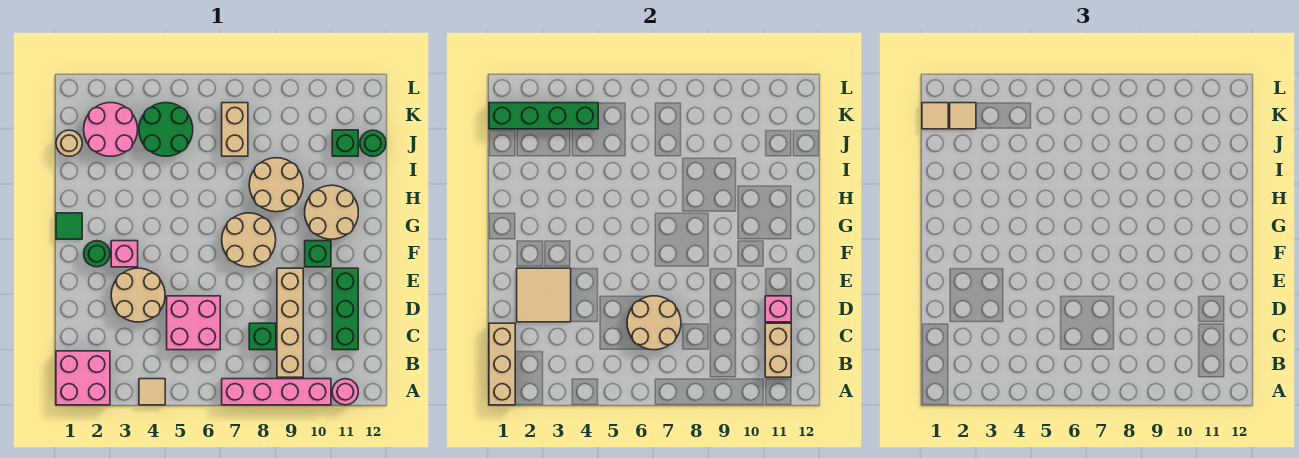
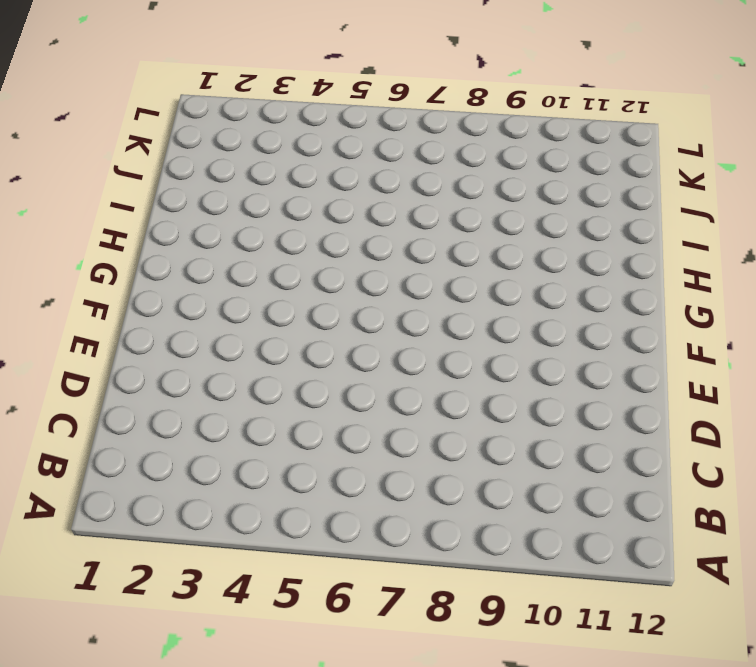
none -> pink 2x2 brick [56,351,110,405]
none -> tan 1x1 tile [139,379,165,405]
none -> pink 1x4 brick [222,379,331,405]
none -> pink 1x1 round brick [332,379,358,405]

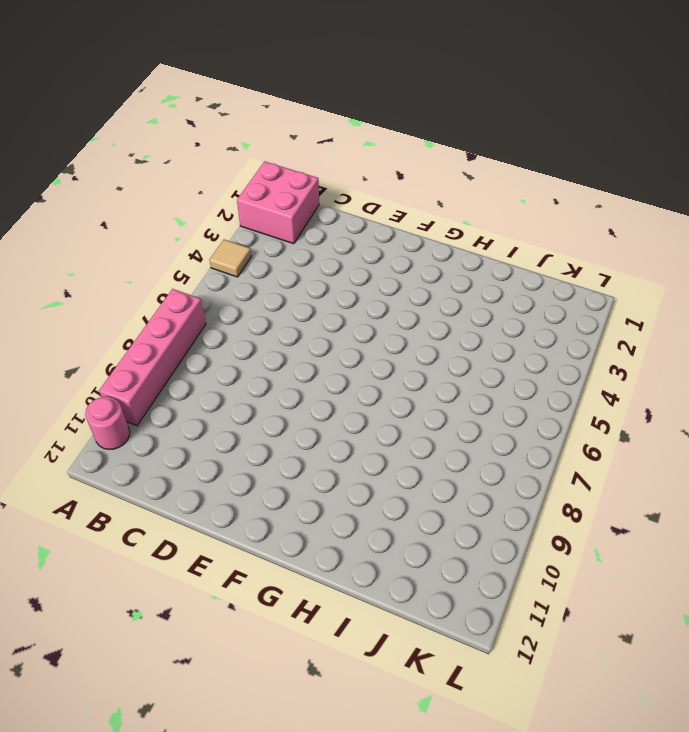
none -> tan 1x4 brick [277,268,303,377]
none -> pink 2x2 brick [167,296,220,350]
none -> green 1x1 brick [249,323,276,350]
none -> green 1x3 brick [332,268,358,350]

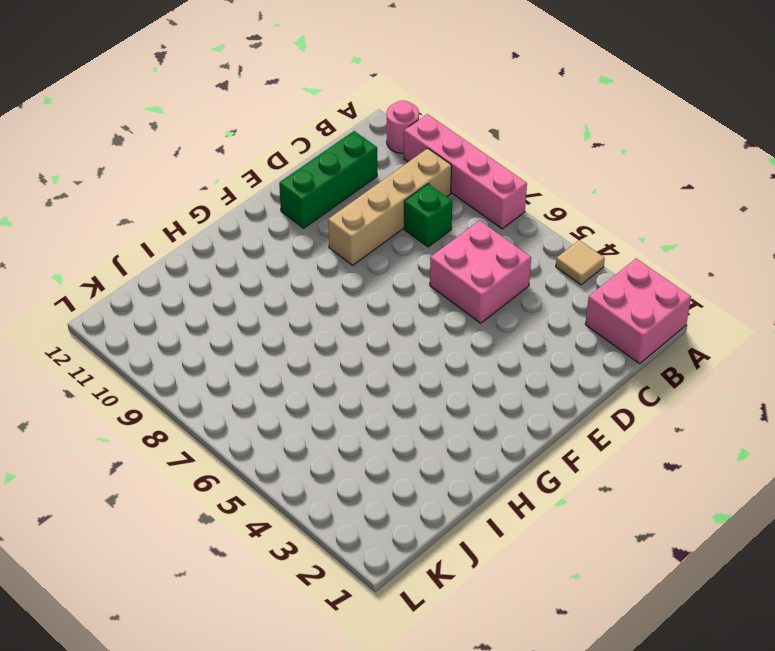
none -> tan 2x2 round brick [111,268,165,322]
none -> green 1x1 round brick [84,241,110,267]
none -> pink 1x1 brick [111,241,138,267]
none -> tan 2x2 round brick [222,213,276,267]

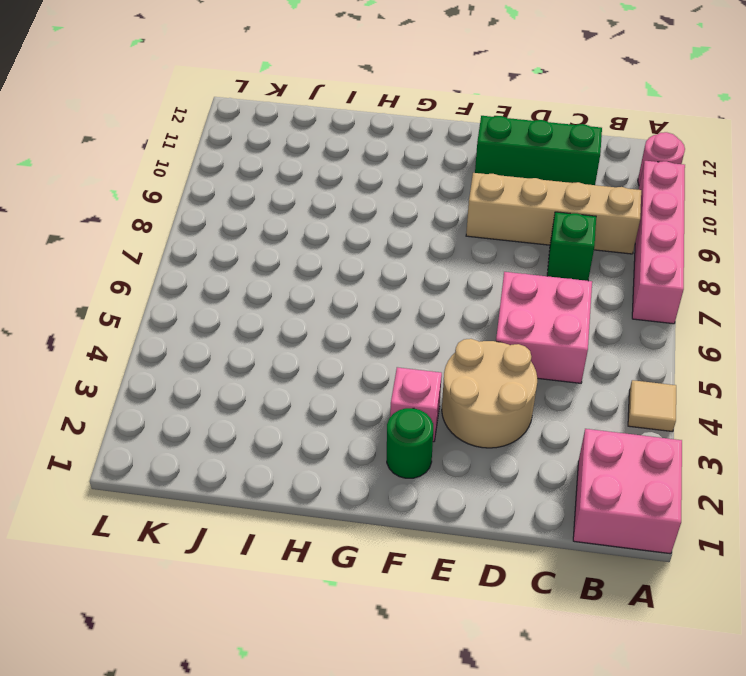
none -> tan 2x2 round brick [222,213,276,267]
none -> green 1x1 brick [305,241,331,267]
none -> green 1x1 tile [56,213,82,239]
none -> tan 2x2 round brick [305,185,358,239]

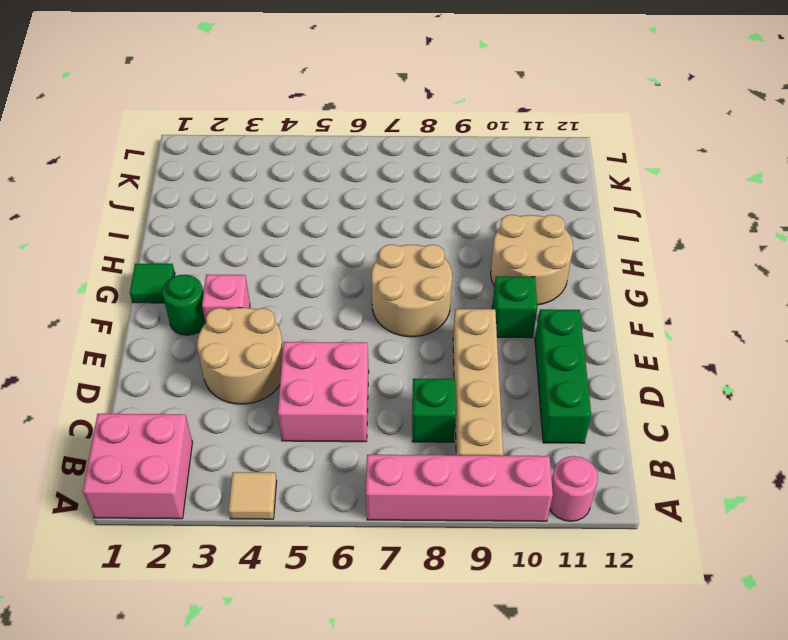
none -> tan 2x2 round brick [249,158,303,212]
none -> tan 1x1 round brick [56,130,82,156]
none -> pink 2x2 round brick [84,103,138,156]
none -> green 2x2 round brick [139,103,193,156]

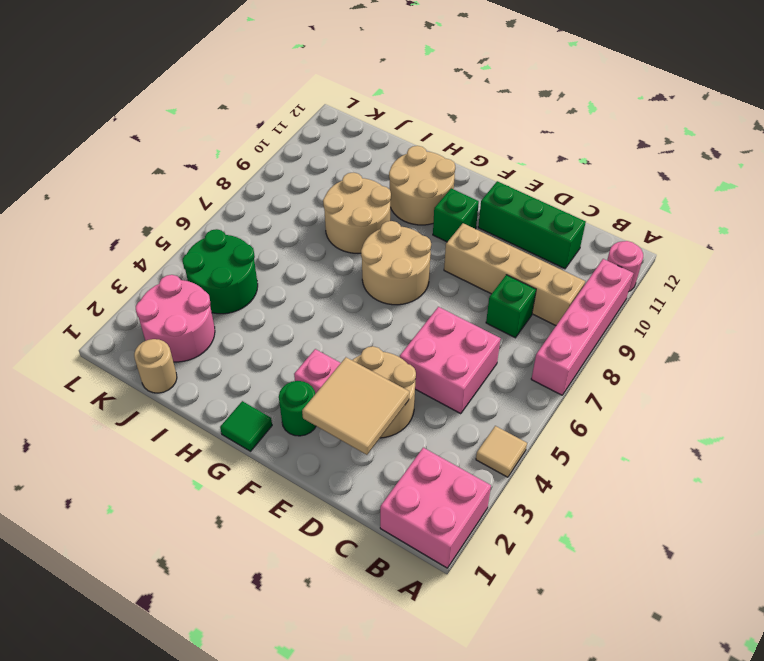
none -> tan 1x2 brick [222,103,248,156]
none -> green 1x1 brick [332,130,358,156]
none -> green 1x1 round brick [360,130,386,156]
none -> tan 1x3 brick [489,323,515,405]

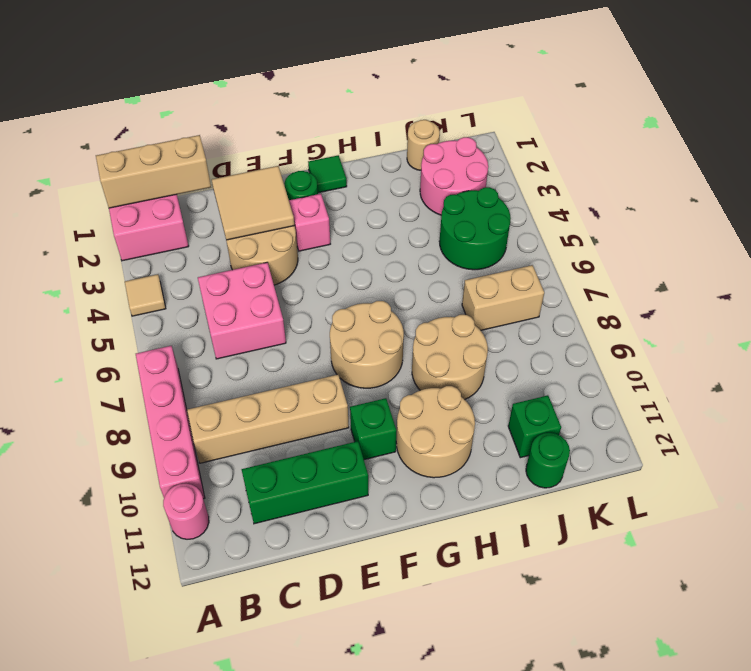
none -> green 1x1 brick [249,323,276,350]
none -> tan 1x2 brick [765,323,791,377]
none -> tan 2x2 round brick [627,296,681,350]
none -> pink 1x1 brick [765,296,791,322]

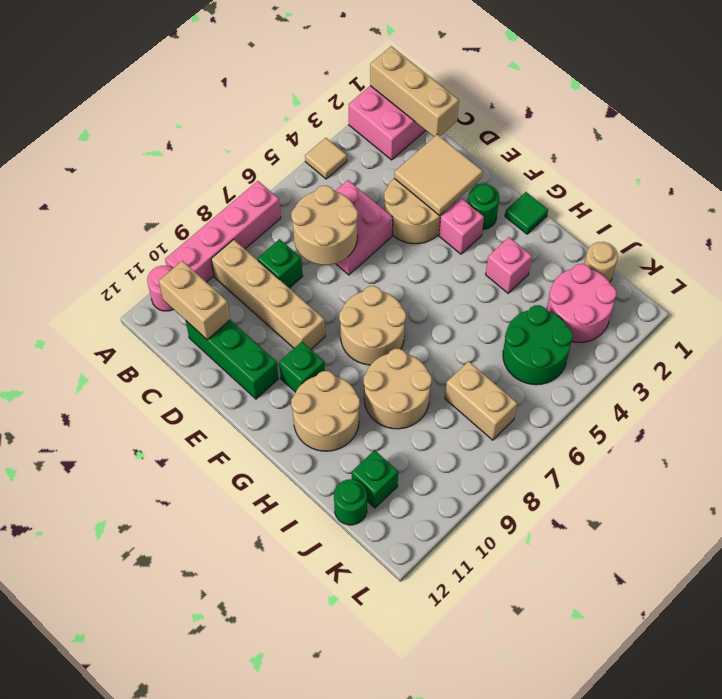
pink 1x1 brick [486,237,532,293] -> pink 1x1 brick moved to [765,296,791,322]
none -> green 1x4 brick [489,103,598,129]
none -> tan 1x1 tile [922,103,948,129]
none -> tan 1x1 tile [950,103,976,129]

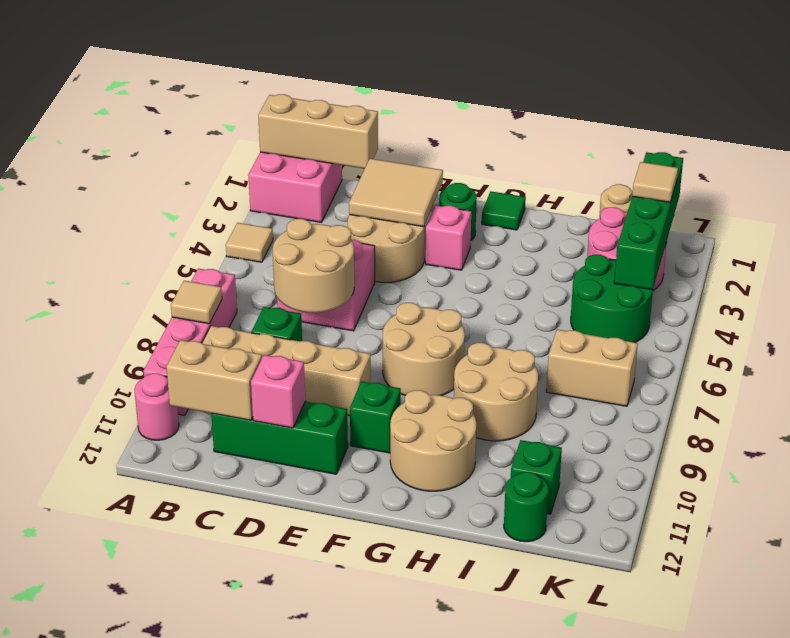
tan 1x1 tile [171,281,222,324] -> tan 1x1 tile moved to [922,103,948,129]

